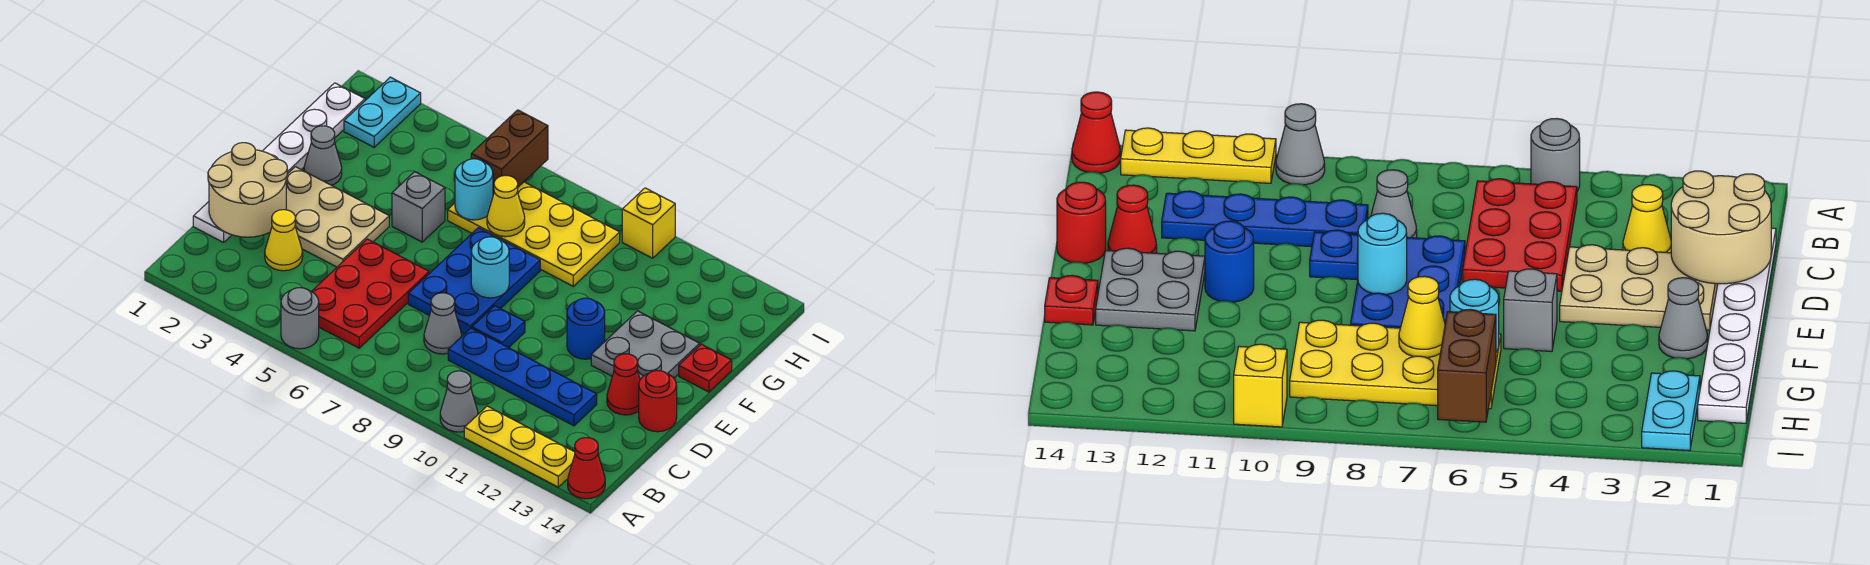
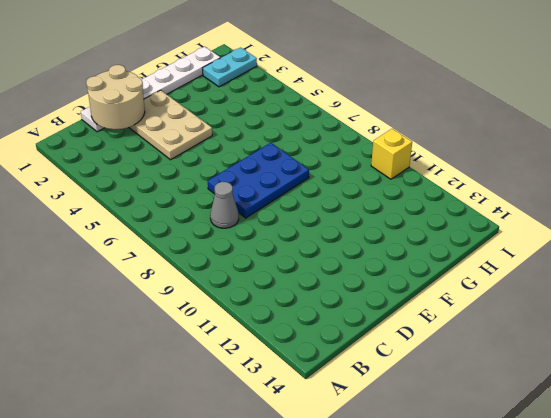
none -> grey 1x1 round brick [281,288,319,349]
none -> grey 1x1 cone [440,371,478,432]
none -> yellow 1x3 plate [464,406,575,487]

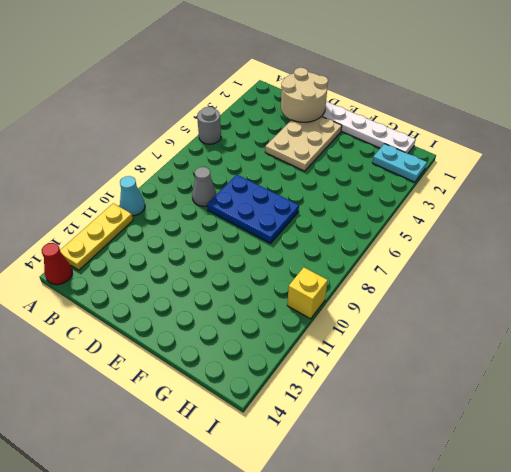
cyan 1x1 cone [120,176,145,216] -> grey 1x1 cone [440,371,478,432]
none -> red 2x3 plate [312,239,429,348]
none -> yellow 1x1 cone [265,210,303,271]
none -> blue 1x4 plate [448,328,597,426]

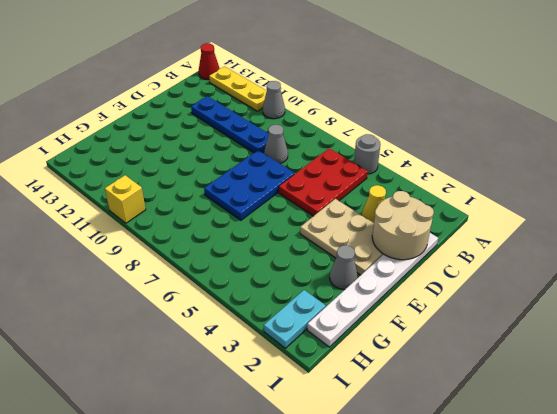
none -> blue 1x1 plate [472,306,525,348]
none -> red 1x1 cone [607,354,640,415]
none -> red 1x1 round brick [639,371,677,432]

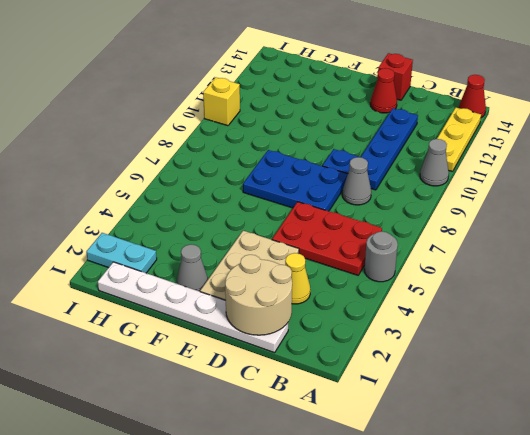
red 1x1 brick [378,53,413,100] -> red 1x1 round brick [639,371,677,432]
none -> blue 1x1 round brick [567,298,605,359]
none -> grey 2x2 plate [591,311,700,380]
none -> grey 1x1 brick [392,172,445,242]

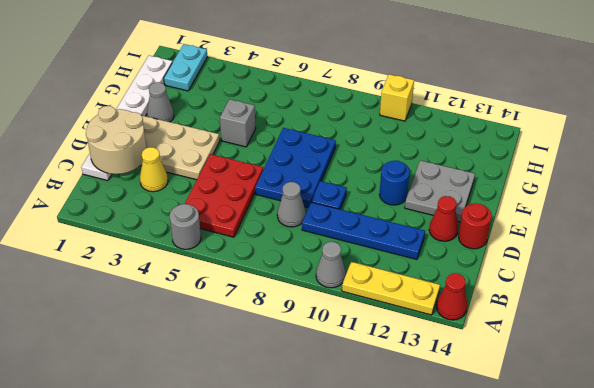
none -> red 1x1 plate [679,344,732,392]
none -> yellow 2x4 plate [448,182,620,286]
none -> cyan 1x1 round brick [471,237,509,298]

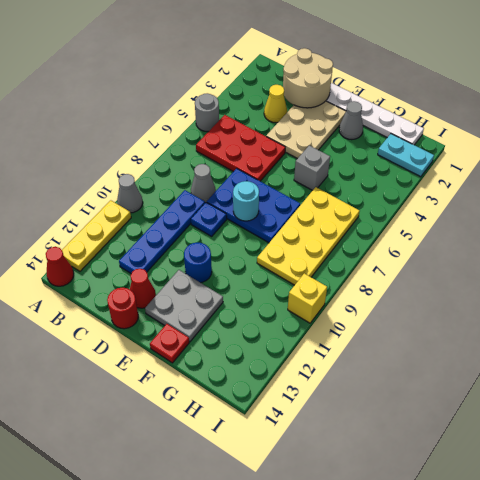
none -> cyan 1x1 round brick [455,159,493,220]
none -> yellow 1x1 cone [487,175,525,237]
none -> brown 1x2 brick [471,110,548,195]

